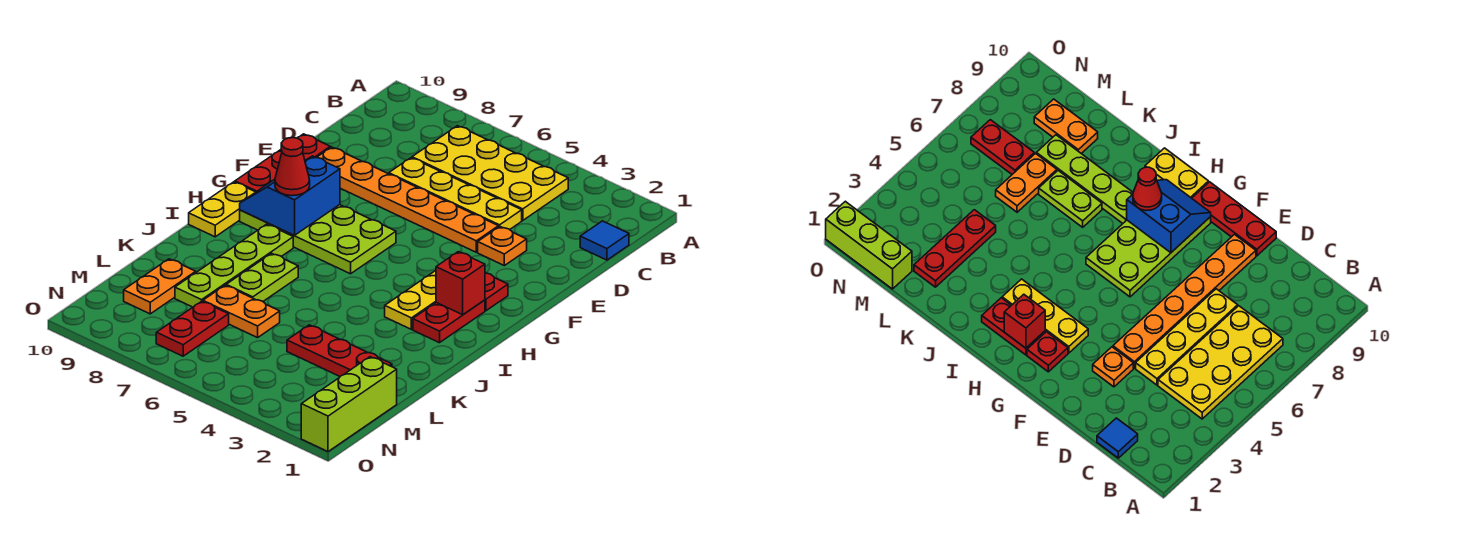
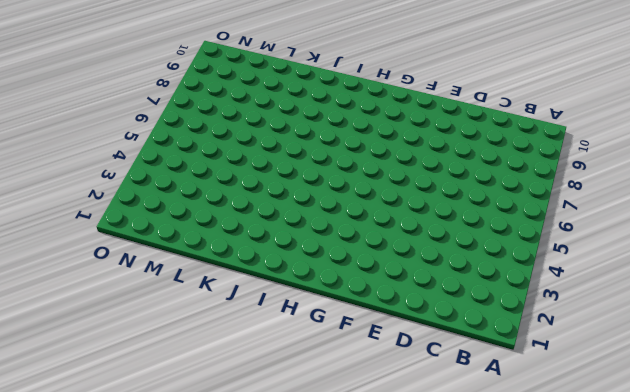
none -> yellow 2x4 plate [412,126,568,220]
none -> blue 1x1 tile [580,221,629,260]
none -> yellow 1x4 plate [389,158,522,229]

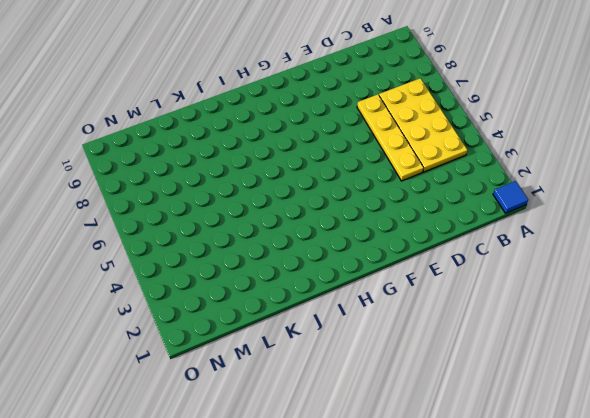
blue 1x1 tile [493,181,528,213] -> blue 1x1 tile moved to [580,221,629,260]
none -> orange 1x1 plate [478,227,527,266]
none -> orange 1x6 plate [317,147,499,252]
none -> red 1x3 plate [235,134,330,192]

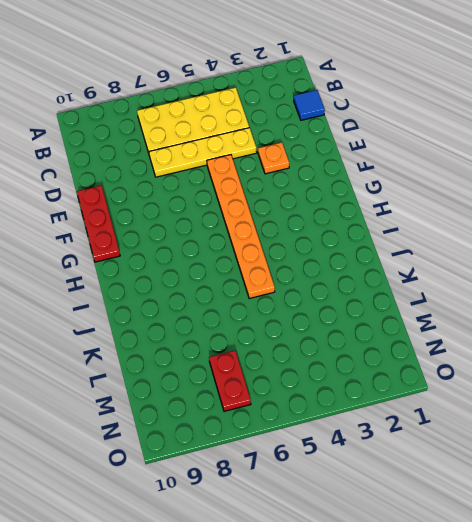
orange 1x6 plate [207,155,275,299] -> orange 1x6 plate turned to [317,147,499,252]
none -> red 1x1 plate [485,273,508,311]
none -> yellow 1x3 plate [385,271,436,329]
none -> lime 2x4 plate [240,205,396,274]

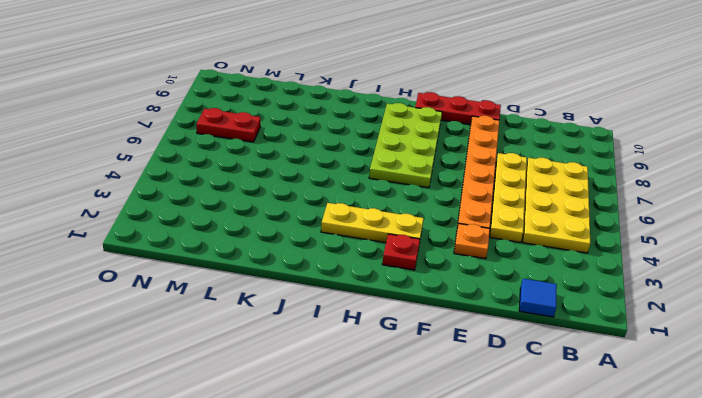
none -> red 1x2 plate [413,300,485,343]
none -> yellow 1x2 plate [189,182,255,237]
none -> lime 1x4 plate [175,224,293,307]

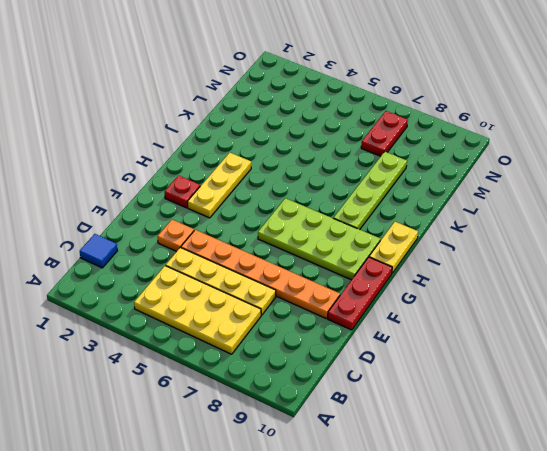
none -> red 1x2 plate [413,300,485,343]
none -> lime 1x2 plate [226,253,298,301]
none -> red 1x3 plate [287,325,392,376]

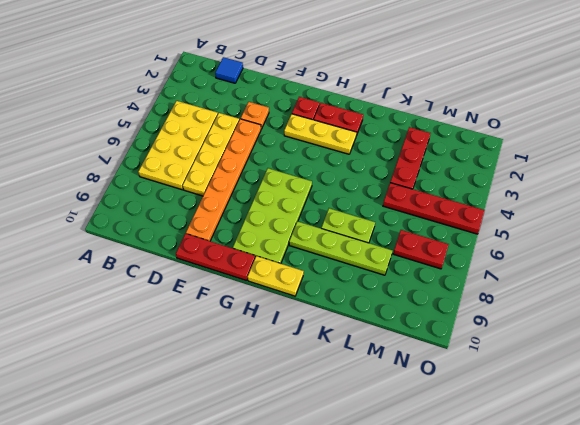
red 1x4 plate [383,183,485,234] -> none
none -> orange 1x2 plate [203,285,280,338]
none -> orange 1x2 plate [124,259,196,314]
none -> lime 1x3 brick [301,357,397,452]

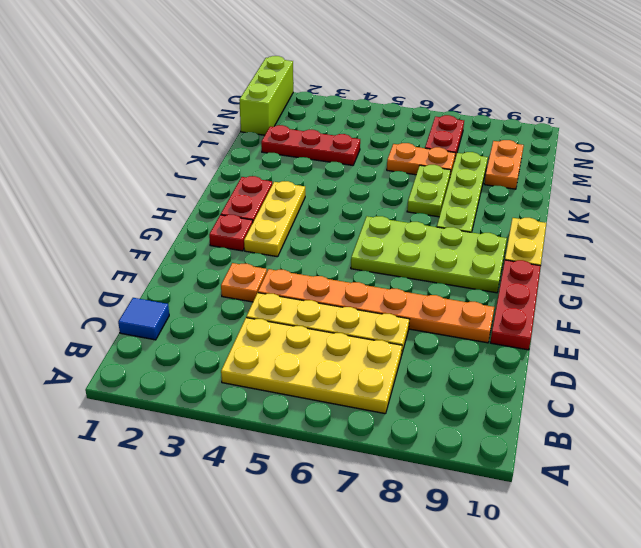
none -> blue 2x2 slope [240,156,340,235]
none -> red 1x1 brick [436,252,485,315]
none -> red 1x1 cone [275,138,310,196]

